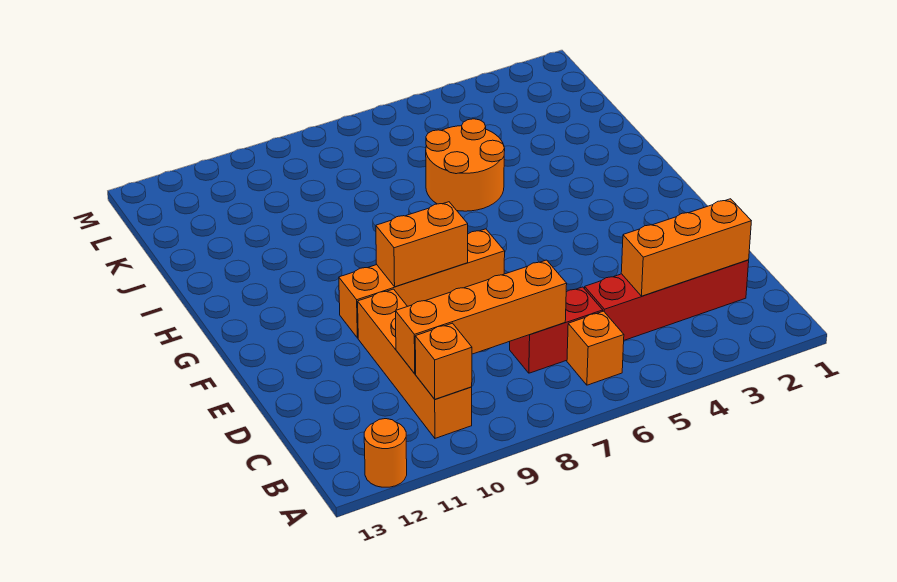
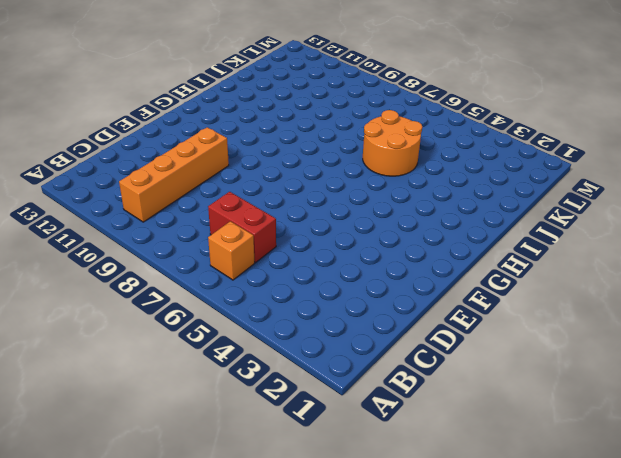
none -> orange 1x1 round brick [364,419,407,487]
none -> red 1x4 brick [585,260,749,340]

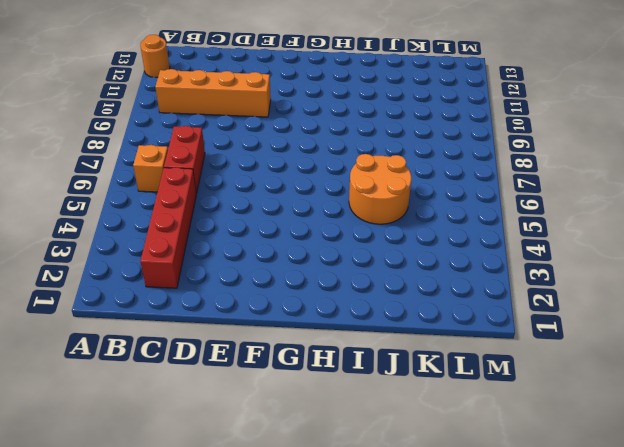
none -> orange 1x4 brick [339,229,505,338]
none -> orange 1x1 brick [415,323,472,399]

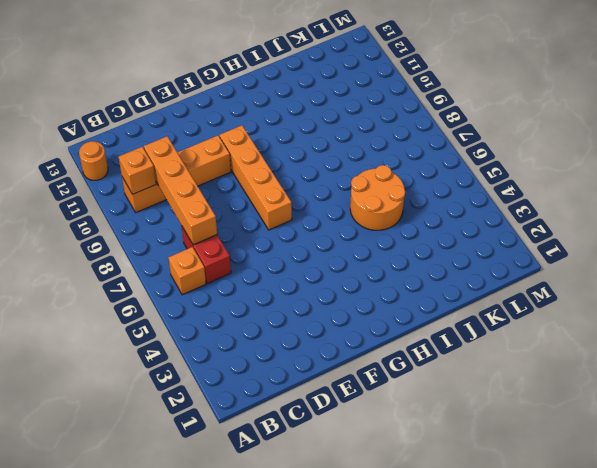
none -> red 1x4 brick [585,260,749,340]
none -> orange 1x3 brick [621,199,751,296]

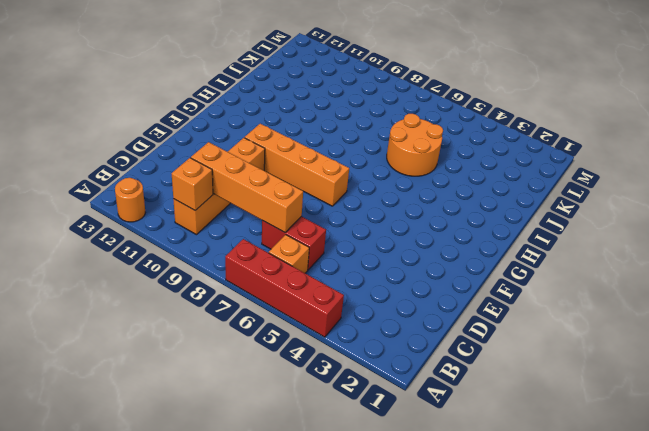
red 1x4 brick [225,239,344,337] -> red 1x4 brick moved to [585,260,749,340]
none -> orange 1x3 brick [621,199,751,296]
none -> orange 1x2 brick [376,202,468,287]

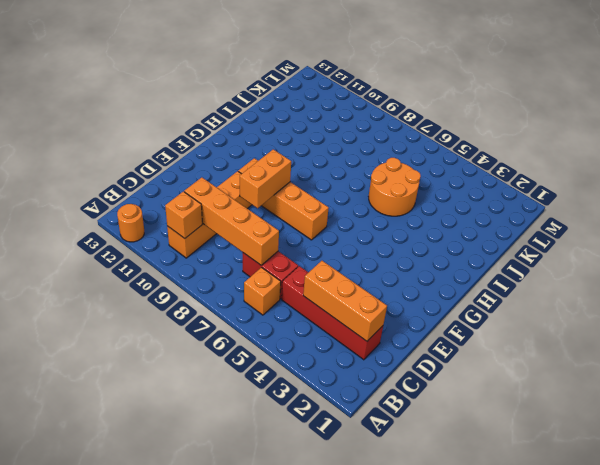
orange 1x2 brick [240,149,291,208] -> orange 1x2 brick turned to [376,202,468,287]

